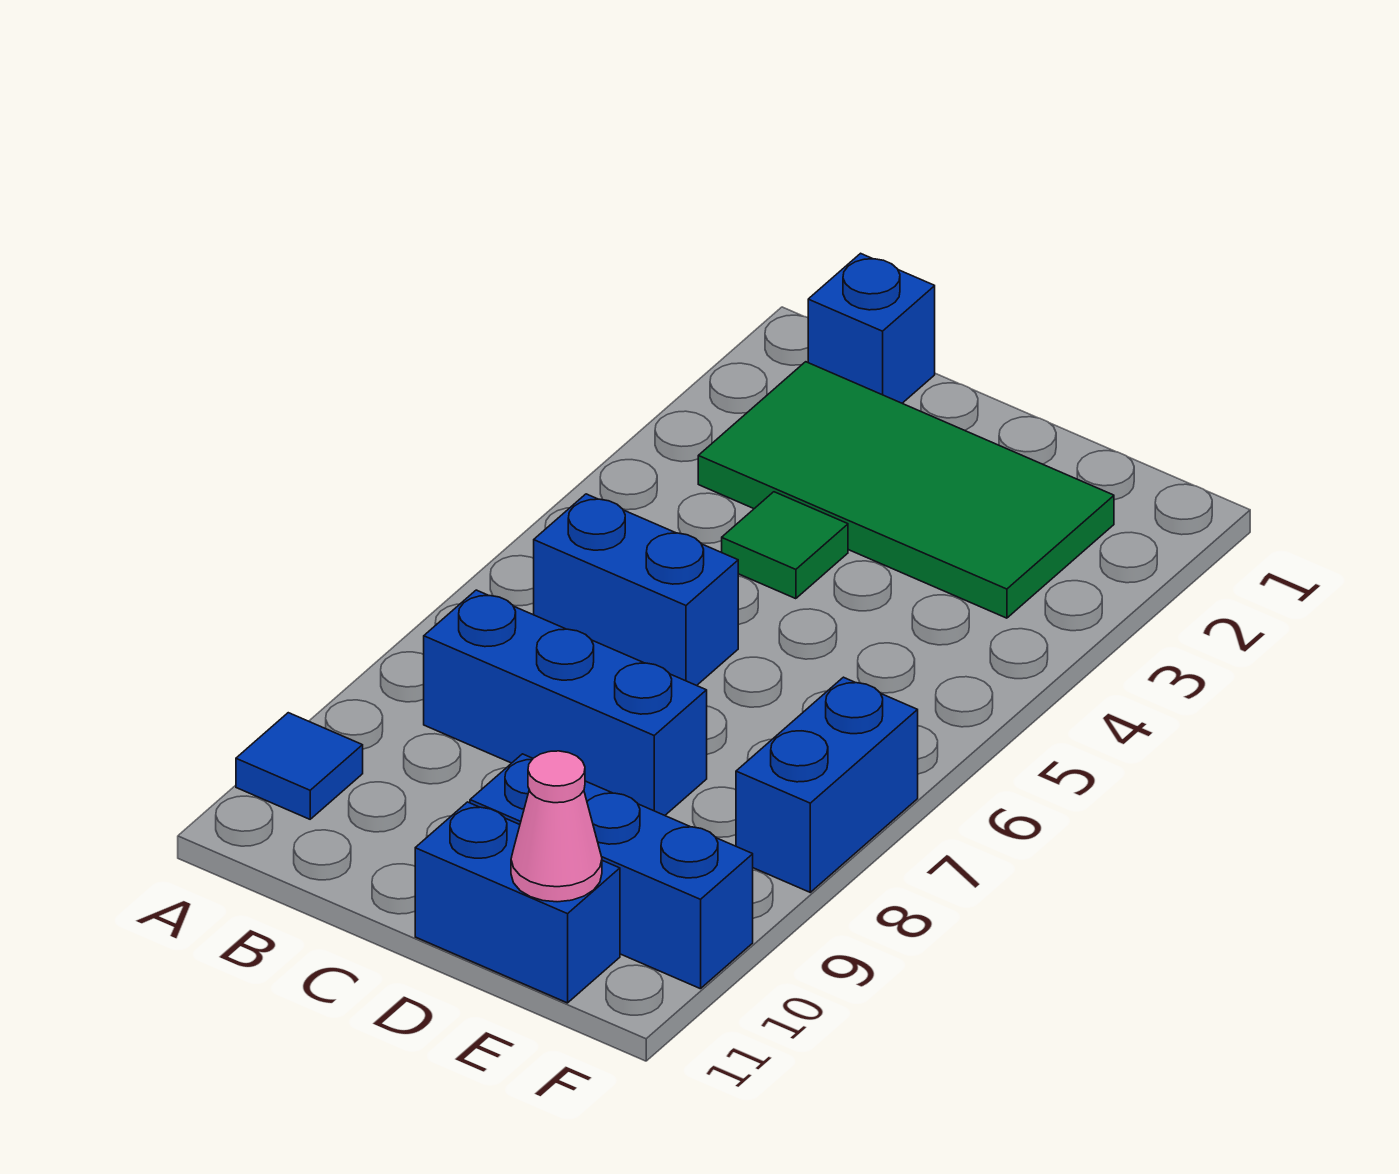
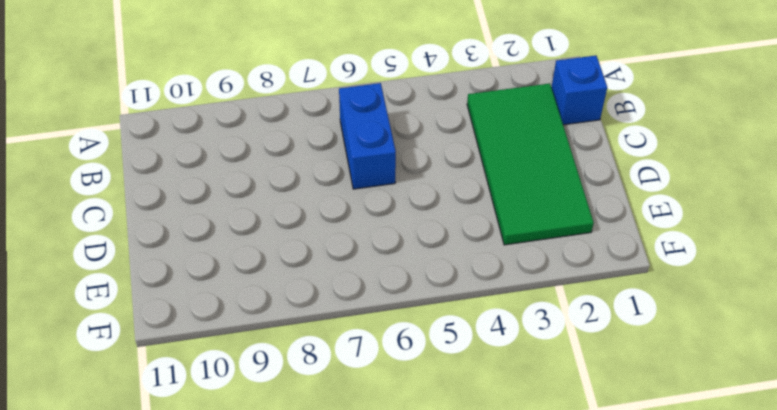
none -> blue 1x1 tile [236,713,363,819]
none -> blue 1x3 brick [424,590,707,815]

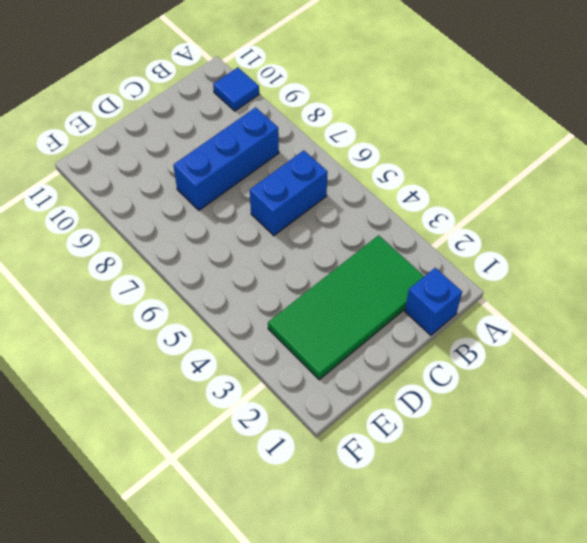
none -> green 1x1 tile [722,492,848,599]
none -> blue 1x3 brick [470,754,753,989]

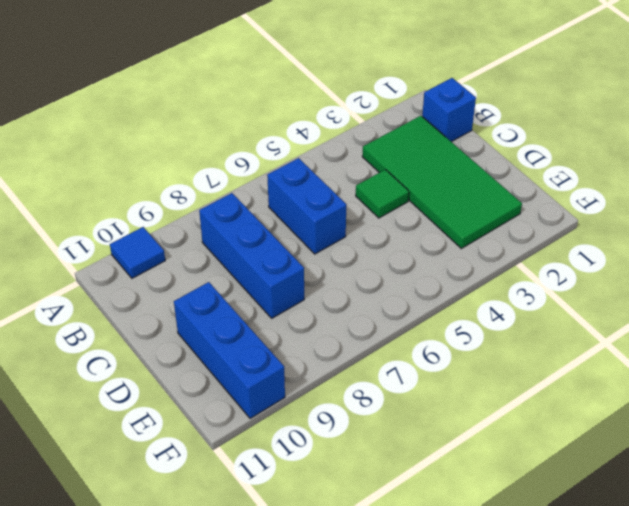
none -> blue 1x2 brick [415,802,620,1003]
none -> blue 1x2 brick [736,677,918,892]

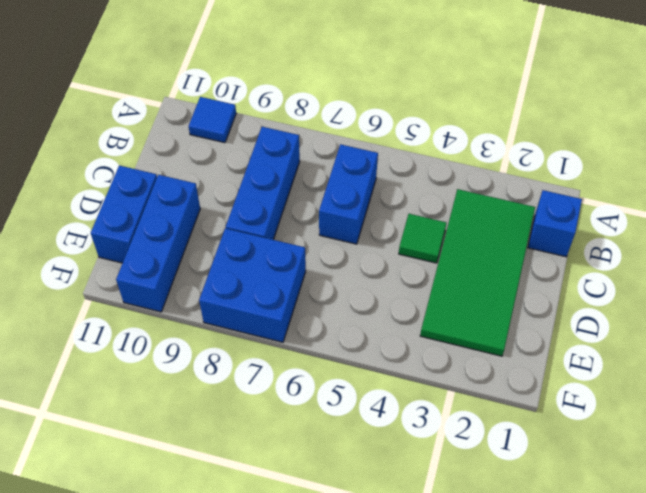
blue 2x2 brick [199,228,306,342] -> blue 1x2 brick [736,677,918,892]
none -> pink 1x1 cone [511,751,602,902]

